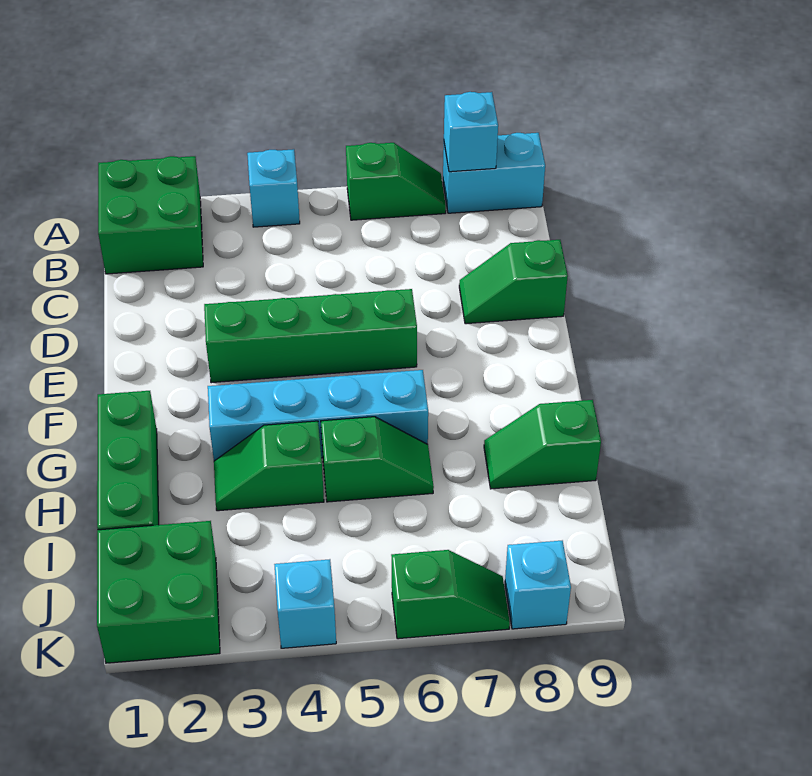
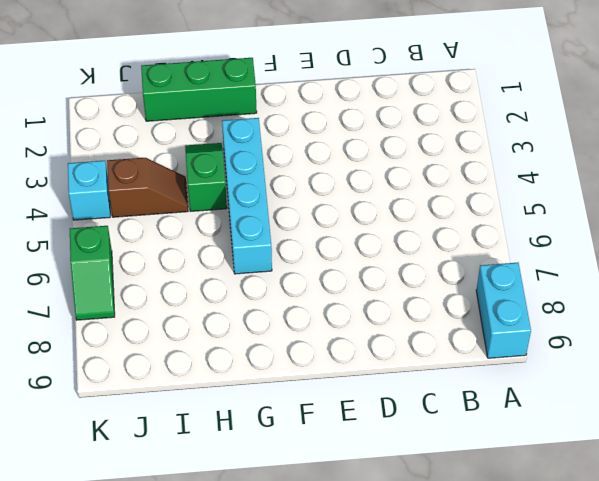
brown 1x2 slope [107,158,188,217] -> none
none -> green 2x2 brick [98,156,203,274]
none -> cyan 1x1 brick [247,149,300,227]
none -> green 1x2 slope [346,143,446,220]

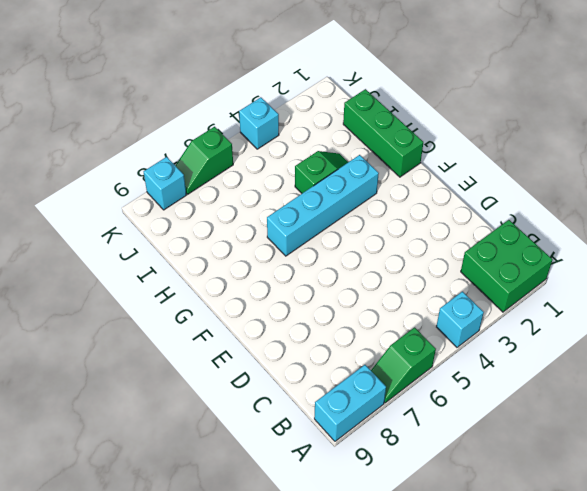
none -> green 1x2 slope [459,240,568,324]
none -> green 1x4 brick [204,289,417,383]
none -> green 1x2 slope [321,417,434,502]

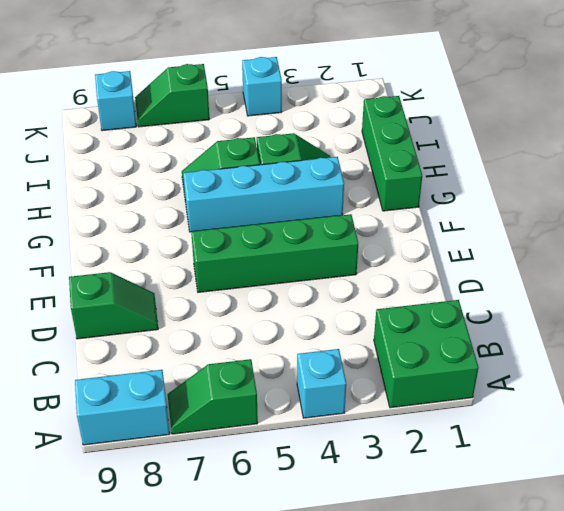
none -> green 1x2 slope [484,400,601,489]
none -> green 2x2 brick [97,521,220,663]
none -> cyan 1x1 brick [444,92,498,172]

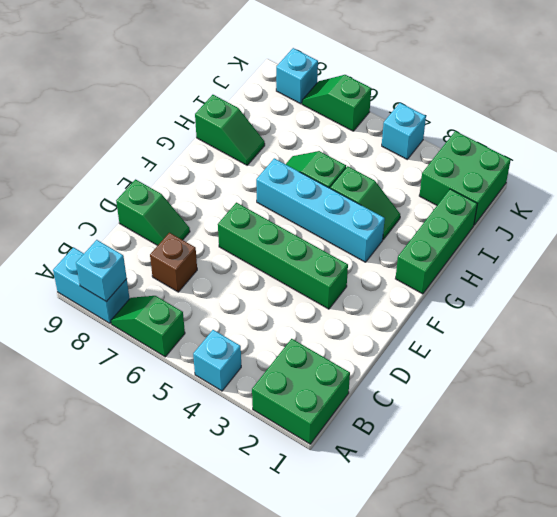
brown 1x1 brick [150,233,197,292] -> none

